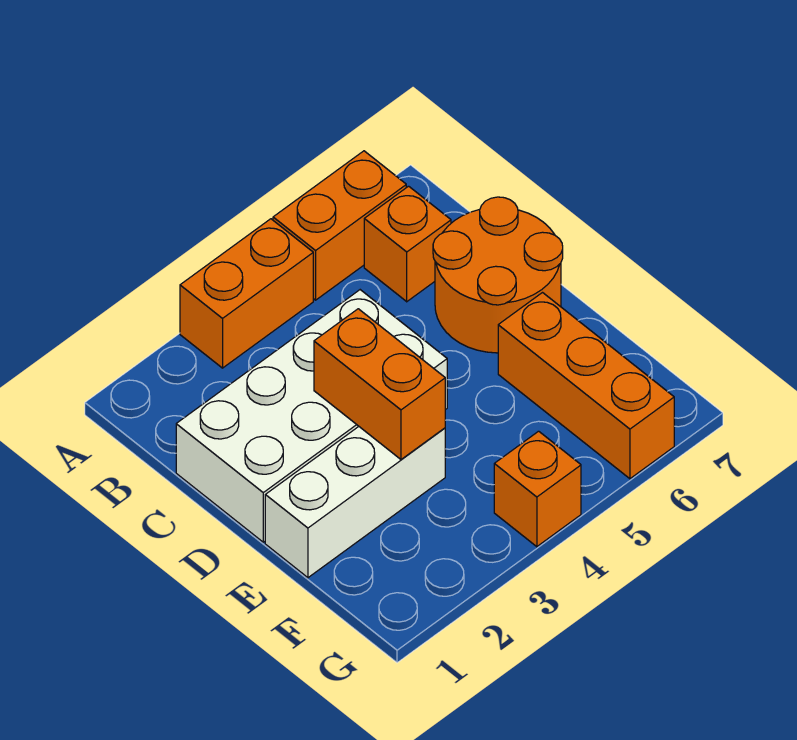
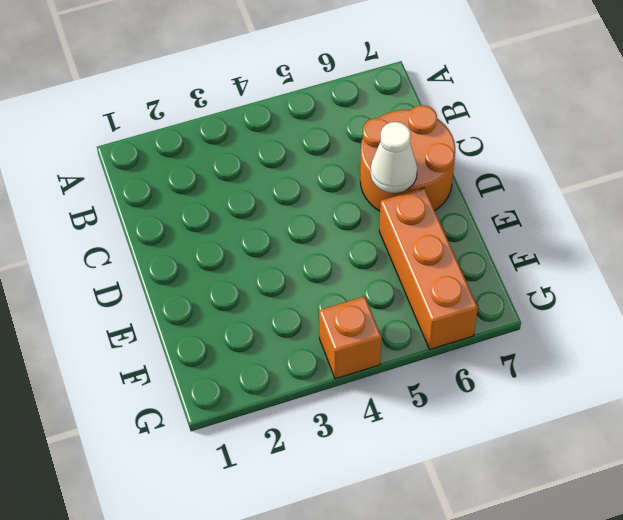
white 1x1 cone [370,122,417,193] -> none
none -> orange 1x2 brick [180,219,313,368]
none -> orange 1x2 brick [273,151,406,300]

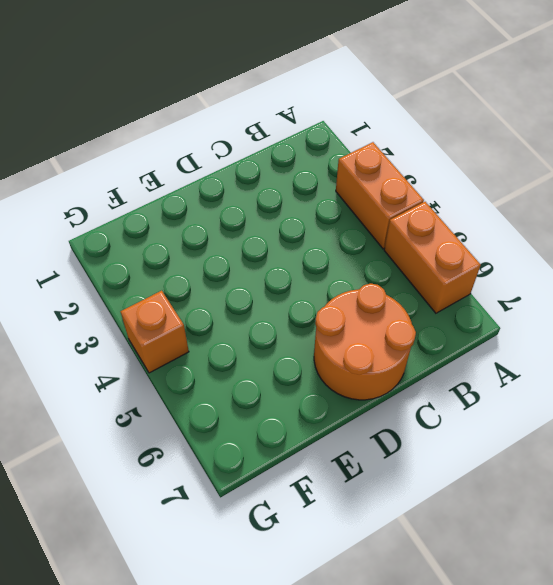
none -> orange 1x1 brick [364,186,451,302]
none -> white 2x4 brick [176,290,447,542]

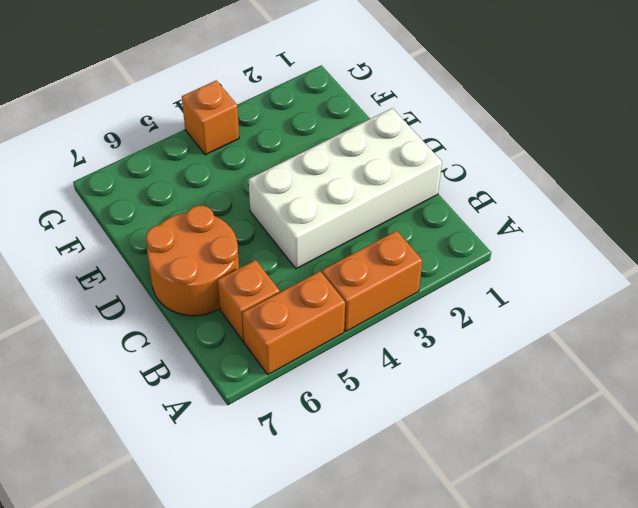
none -> white 1x3 brick [265,427,445,578]
none -> orange 1x3 brick [498,293,674,479]

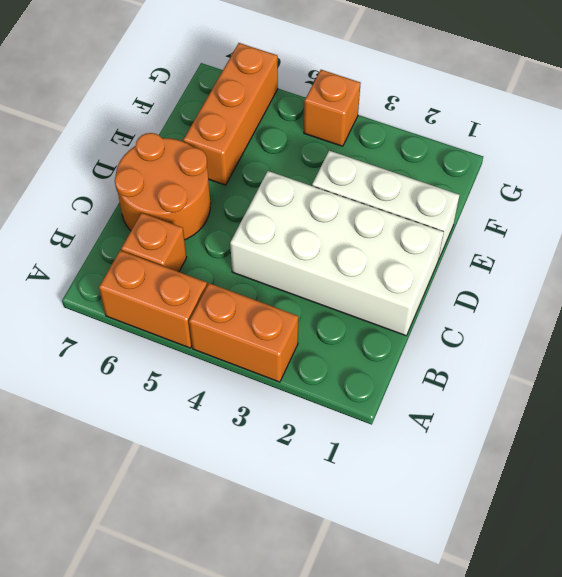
none -> orange 1x2 brick [314,309,445,459]

